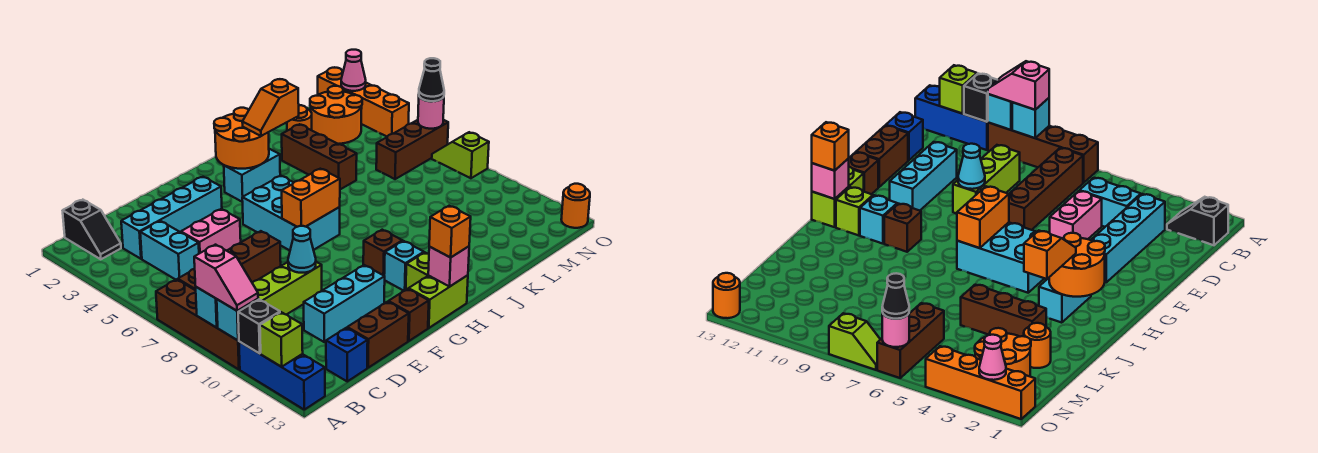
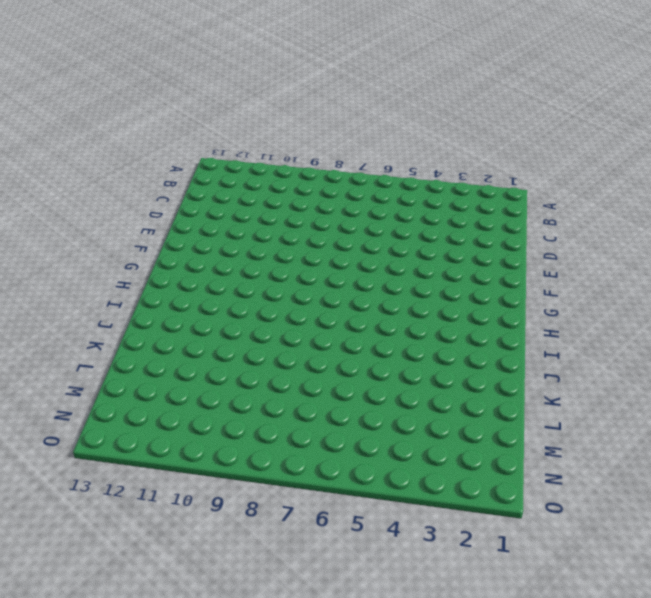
none -> brown 1x4 brick [156,279,240,369]
none -> blue 1x3 brick [239,342,325,410]
none -> black 1x2 slope [63,200,121,259]
none -> brown 1x4 brick [178,231,281,290]

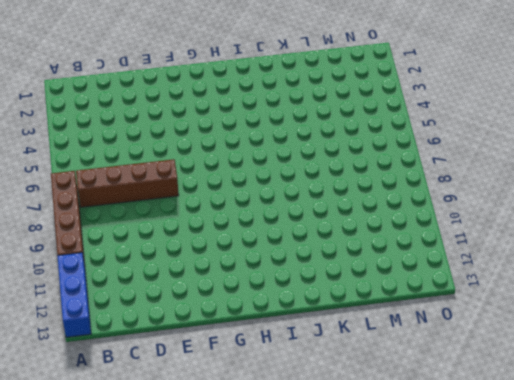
none -> black 1x2 slope [63,200,121,259]
none -> cyan 1x4 brick [121,177,222,259]
none -> cyan 1x2 brick [140,221,199,280]
none -> lime 1x3 brick [253,262,322,315]

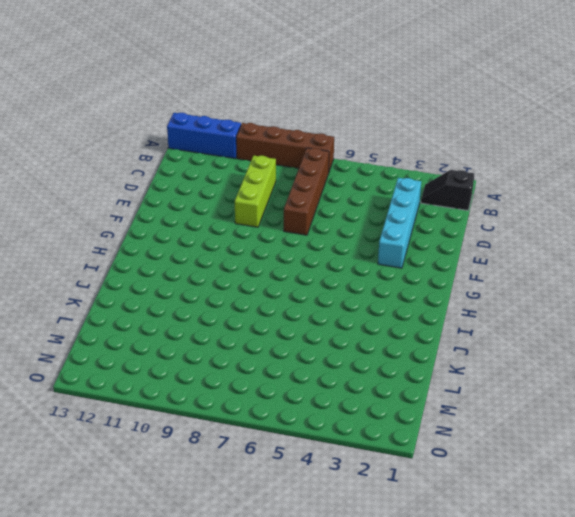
none -> cyan 1x2 brick [140,221,199,280]
none -> blue 1x1 brick [326,328,368,381]
none -> pink 1x2 brick [181,209,241,254]
none -> cyan 1x3 brick [304,265,385,342]

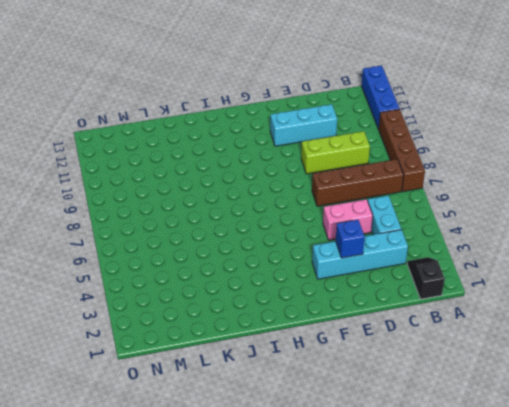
blue 1x1 brick [336,220,365,258] -> blue 1x1 brick moved to [326,328,368,381]
none -> brown 1x2 brick [347,302,409,368]
none -> brown 1x1 brick [388,289,429,341]
none -> cyan 2x3 brick [242,176,340,250]
none -> lime 1x2 brick [409,275,468,328]

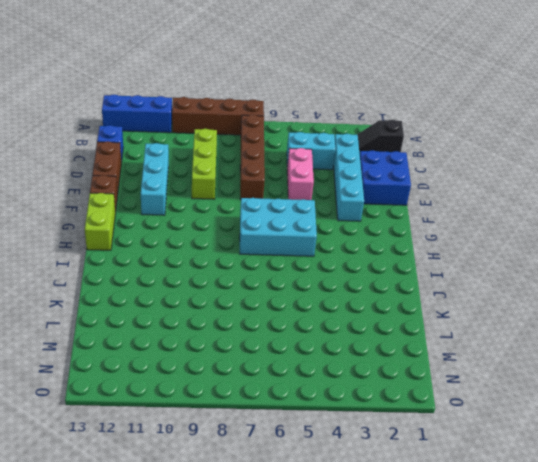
blue 2x2 brick [360,150,411,205] -> none
none -> cyan 1x2 brick [224,149,280,202]
none -> brown 1x1 brick [363,230,402,276]
none -> cyan 1x1 brick [384,241,424,291]
none -> lime 1x1 brick [406,253,429,289]

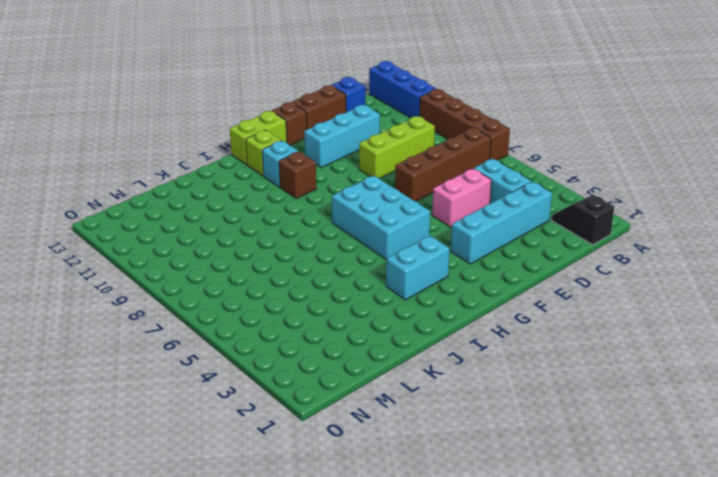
none -> brown 1x3 brick [282,124,357,189]
none -> orange 1x1 round brick [287,105,312,131]
none -> orange 2x2 round brick [310,86,362,144]
none -> brown 1x3 brick [376,120,448,179]

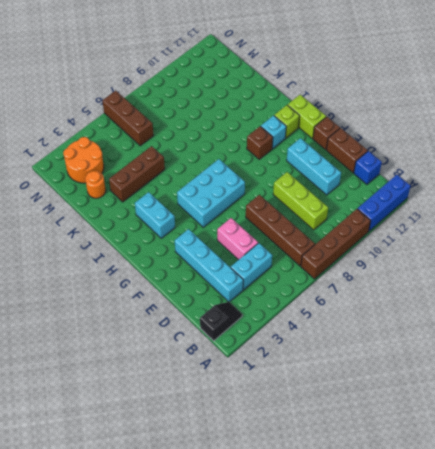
none -> orange 1x4 brick [318,68,409,136]
none -> lime 1x2 slope [432,132,489,178]
none -> orange 1x1 round brick [561,184,590,228]
none -> cyan 1x1 brick [196,287,218,328]

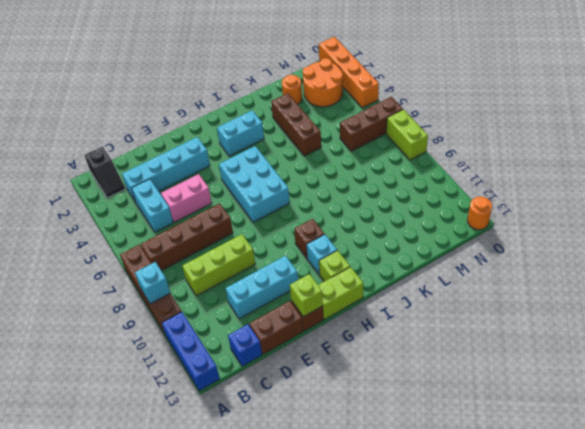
lime 1x1 brick [290,274,323,317] -> lime 1x1 brick moved to [260,312,303,367]
lime 1x2 brick [386,109,428,160] -> lime 1x2 slope [432,132,489,178]
none -> cyan 1x1 brick [217,299,258,340]
none -> black 1x1 brick [238,299,280,354]
none -> cyan 1x1 cone [288,226,316,273]
none -> orange 1x2 brick [282,169,340,227]

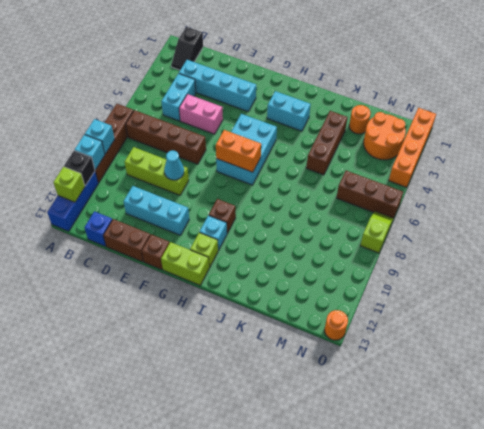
none -> orange 2x2 round brick [214,108,269,169]
none -> pink 1x1 brick [428,246,469,287]
none -> pink 1x1 cone [341,50,366,91]
none -> pink 1x1 round brick [418,97,444,129]

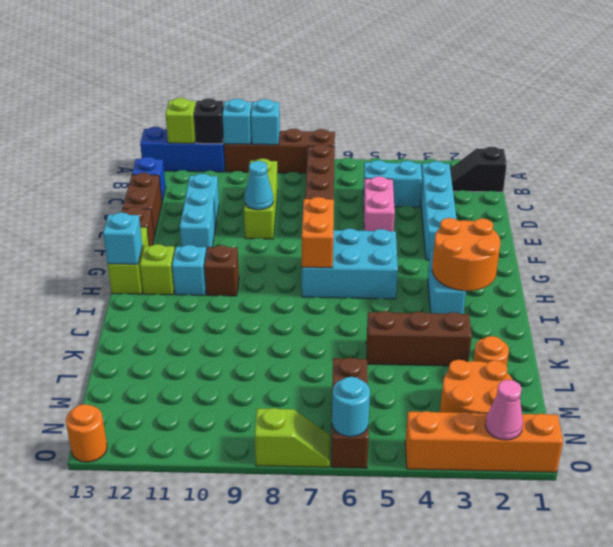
cyan 1x1 brick [103,212,143,264] -> pink 1x1 brick [428,246,469,287]
cyan 1x1 round brick [332,377,370,437] -> pink 1x1 round brick [418,97,444,129]
none -> pink 1x2 slope [194,245,258,311]
none -> orange 1x1 brick [429,206,471,257]
none -> orange 1x2 slope [242,79,299,136]
none -> black 1x1 cone [419,58,444,101]

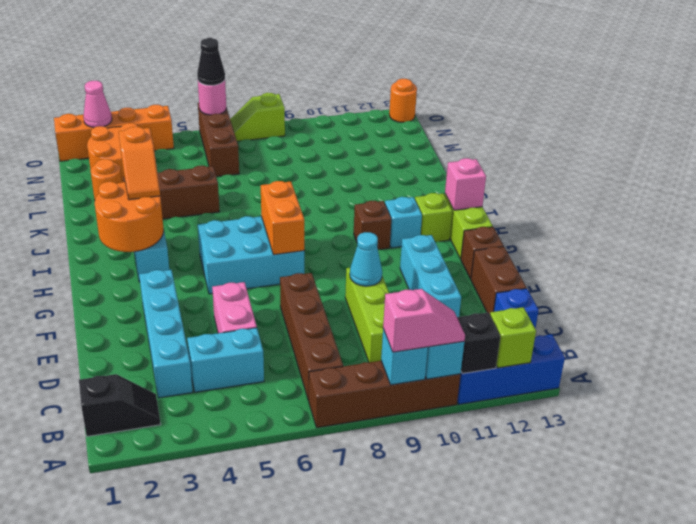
none -> orange 1x1 brick [429,206,471,257]

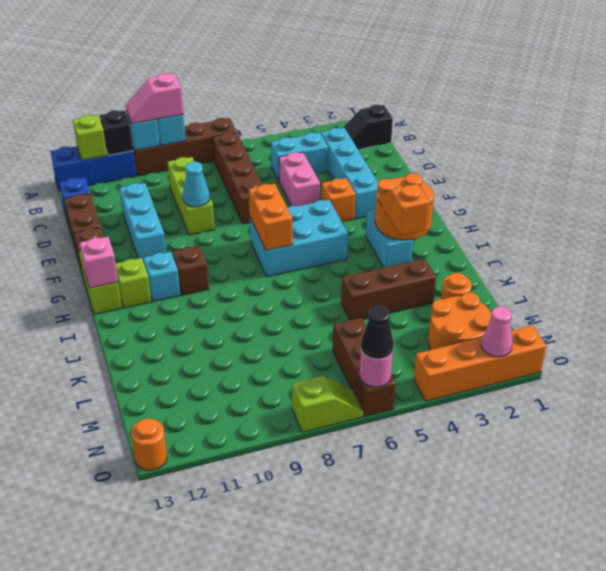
orange 1x1 brick [321,178,355,222] -> orange 1x1 brick moved to [429,206,471,257]

